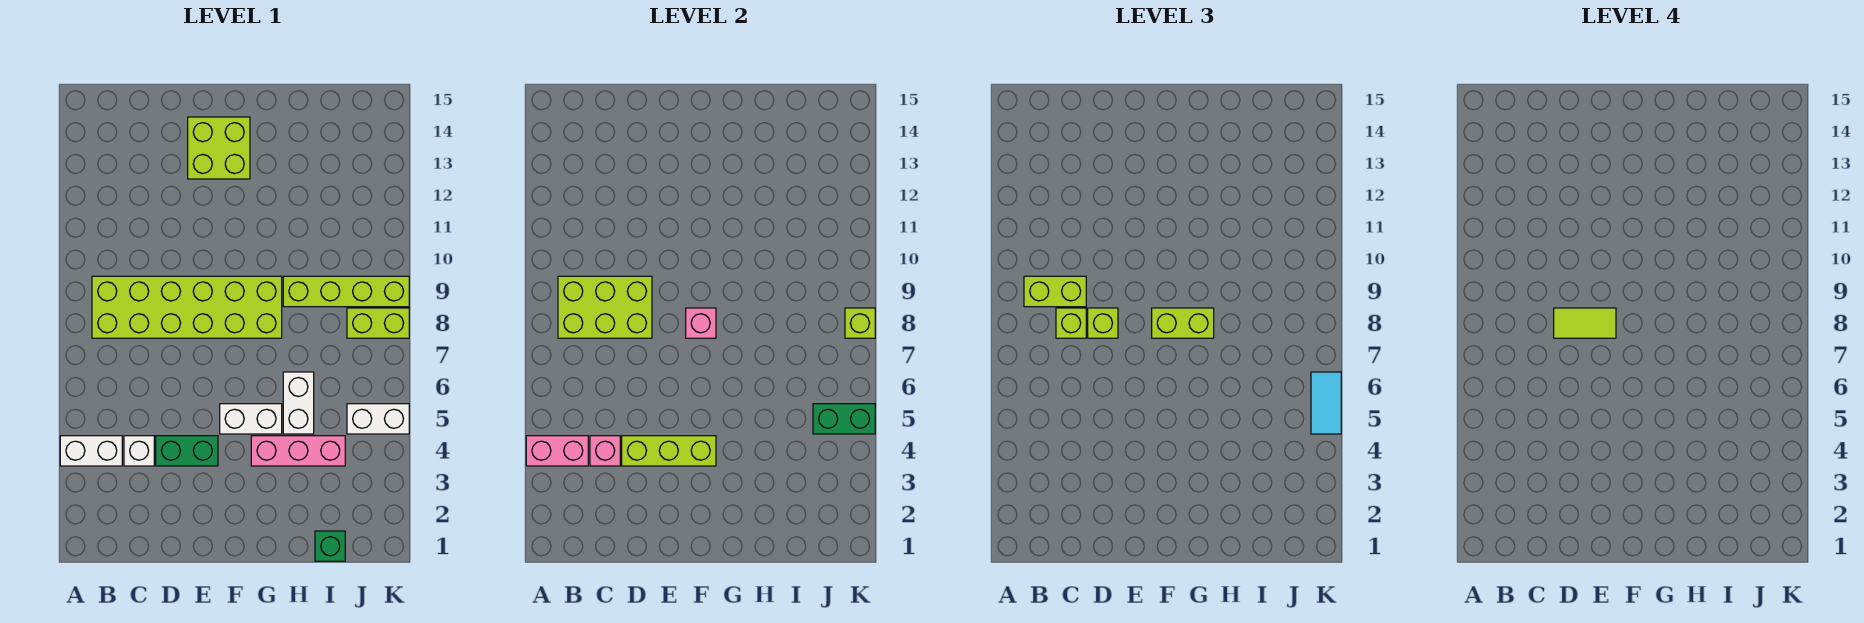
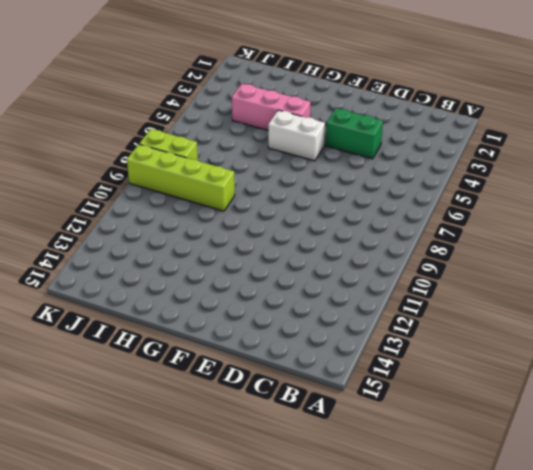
none -> white 1x2 brick [60,436,122,466]
none -> lime 2x6 brick [92,276,282,338]
none -> white 1x1 brick [124,436,154,466]

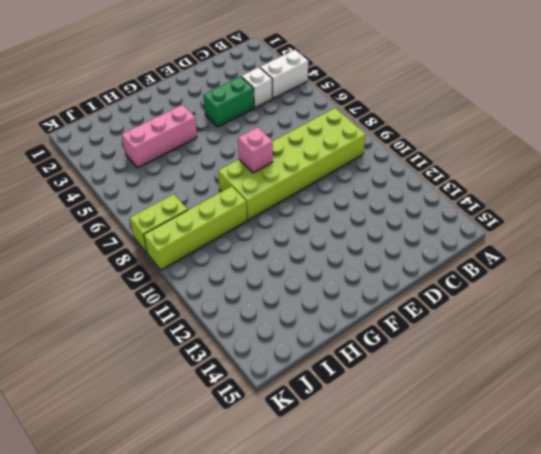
none -> lime 2x2 brick [188,117,250,179]
none -> white 1x2 brick [220,404,282,434]
none -> white 1x2 brick [283,372,314,434]

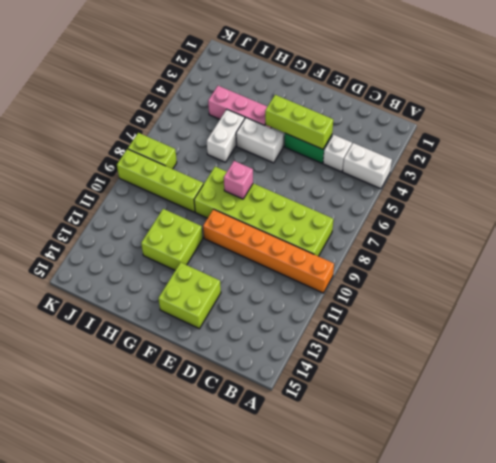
orange 1x6 brick [203,209,334,293] -> none
lime 2x2 brick [141,209,203,270] -> none
none -> green 1x1 brick [315,531,345,561]
none -> white 1x2 brick [347,404,409,434]
none -> pink 1x2 brick [526,436,588,466]

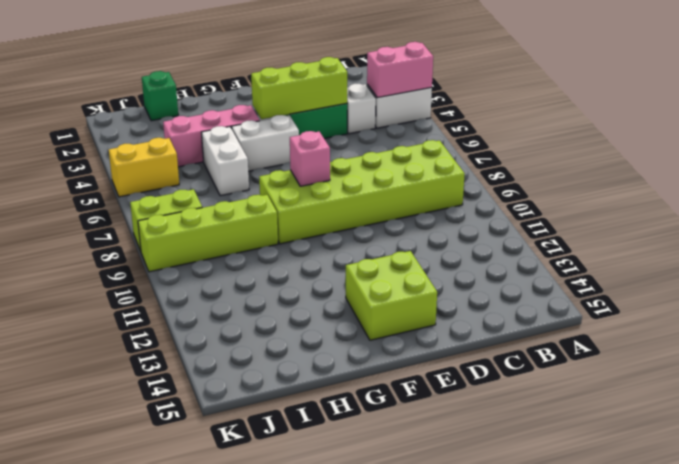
yellow 1x2 brick [109,138,179,197] -> white 1x2 brick [347,404,409,434]
none -> lime 2x3 brick [558,276,652,338]
none -> pink 1x1 brick [590,436,620,466]
none -> green 1x2 brick [813,404,875,434]

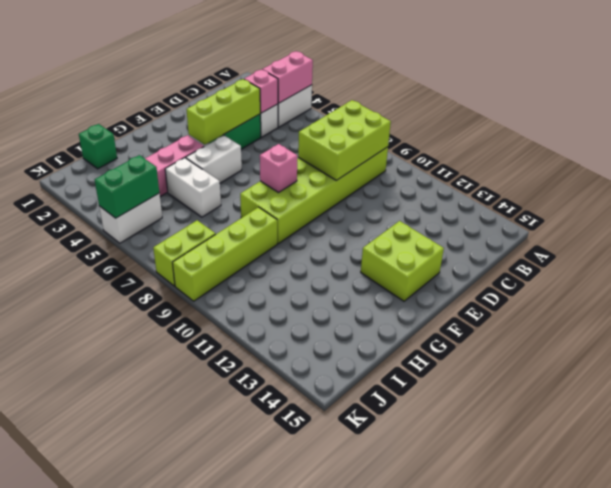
none -> lime 1x1 brick [845,308,875,338]
none -> lime 1x2 brick [1024,276,1086,307]
none -> lime 1x1 brick [1056,308,1086,338]

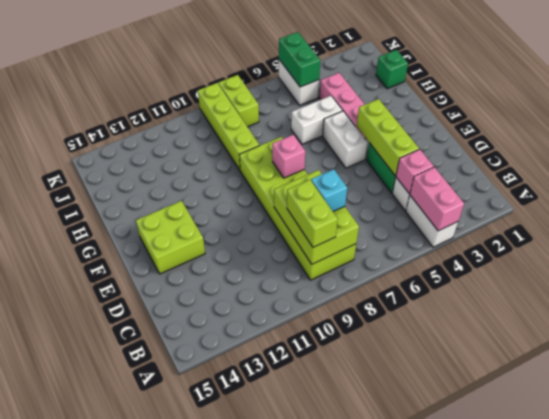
cyan 1x1 brick [311,169,347,212] -> lime 1x1 brick [1056,308,1086,338]
none -> lime 1x1 brick [845,308,875,338]
none -> lime 1x1 brick [1088,308,1118,338]
none -> lime 1x2 brick [1152,308,1214,338]

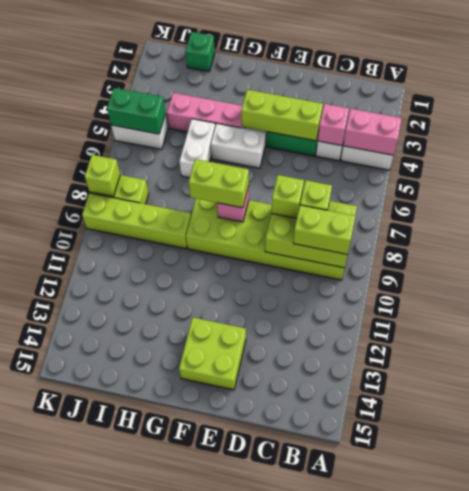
none -> cyan 1x2 tile [1311,372,1341,434]
none -> lime 1x2 tile [1554,308,1616,338]

